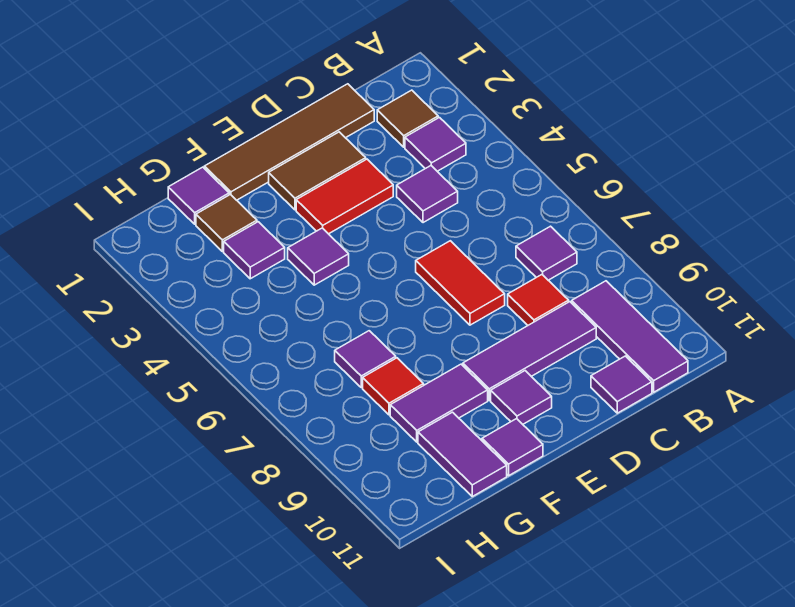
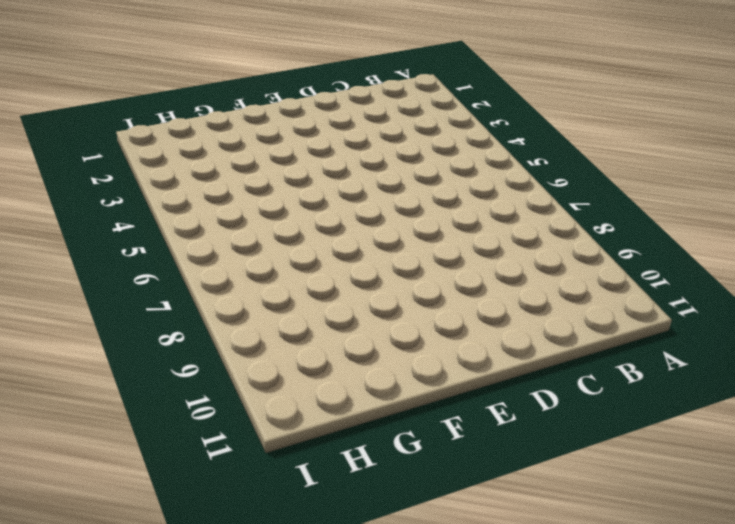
none -> brown 1x1 tile [377,90,438,147]
none -> purple 1x1 tile [405,118,466,171]
none -> purple 1x1 tile [516,226,577,280]

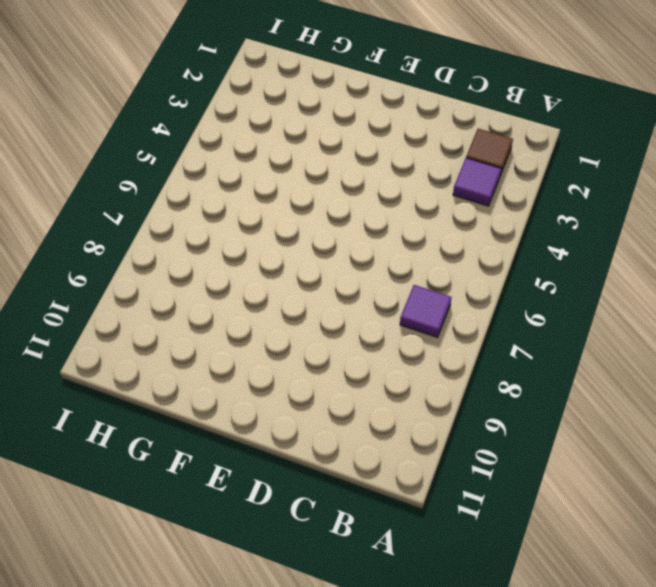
none -> purple 1x3 tile [572,281,688,392]
none -> brown 1x4 tile [204,84,374,200]
none -> purple 1x1 tile [397,166,458,223]

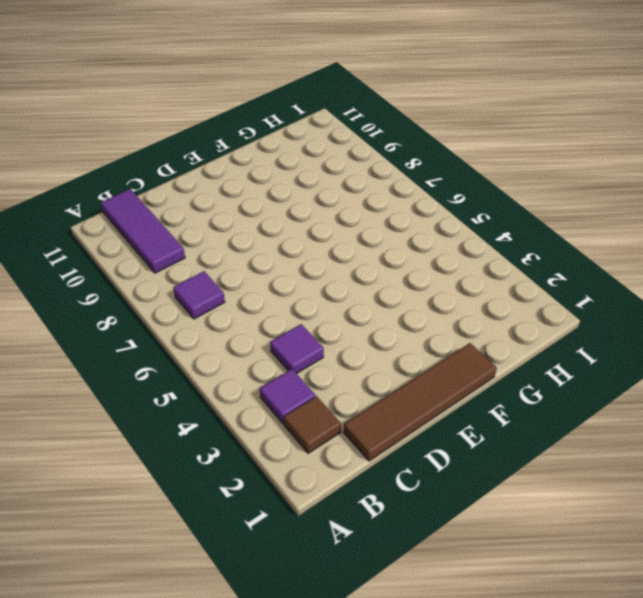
none -> red 1x1 tile [508,275,569,325]
none -> purple 1x3 tile [463,302,596,400]
none -> purple 1x1 tile [591,356,652,413]

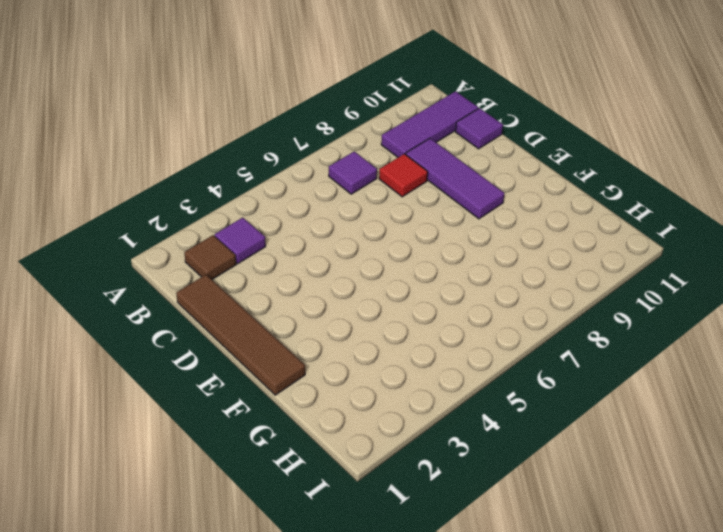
none -> purple 1x1 tile [397,166,458,223]
none -> brown 1x2 tile [269,132,366,210]
none -> red 1x2 tile [296,159,393,234]

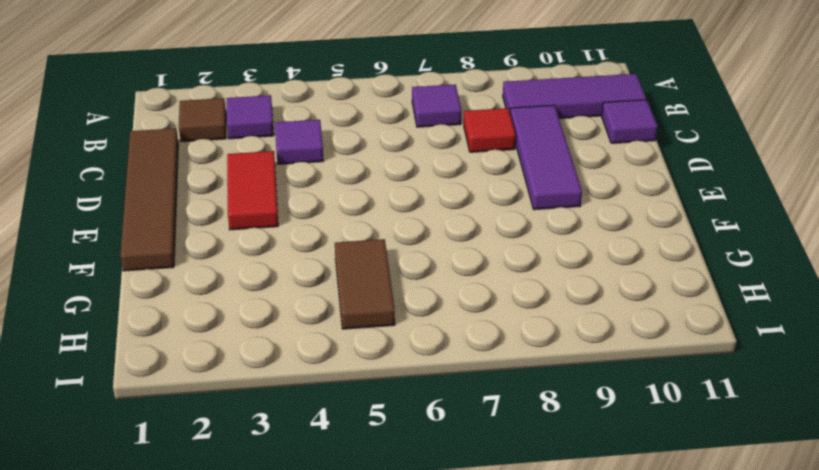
brown 1x2 tile [335,239,395,329] -> brown 1x2 tile moved to [269,132,366,210]
none -> red 1x2 tile [416,241,505,325]
none -> purple 1x1 tile [491,371,552,424]
none -> purple 1x1 tile [288,228,349,285]

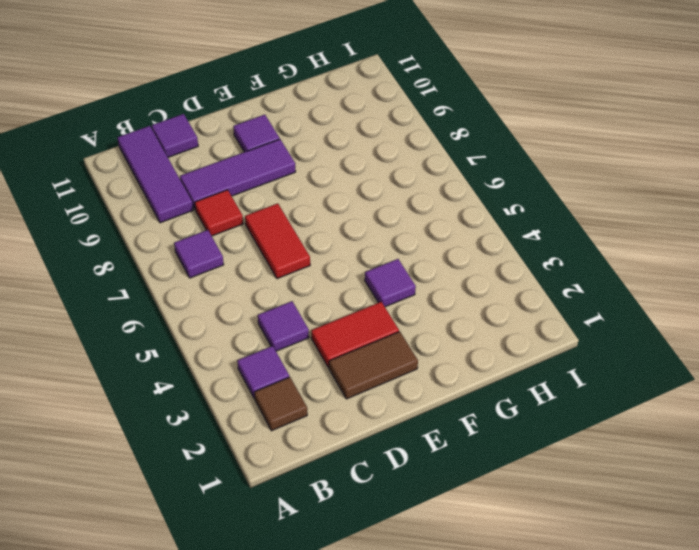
none -> brown 1x4 tile [204,84,374,200]
none -> purple 1x2 tile [390,364,488,442]
none -> purple 1x1 tile [482,419,543,476]

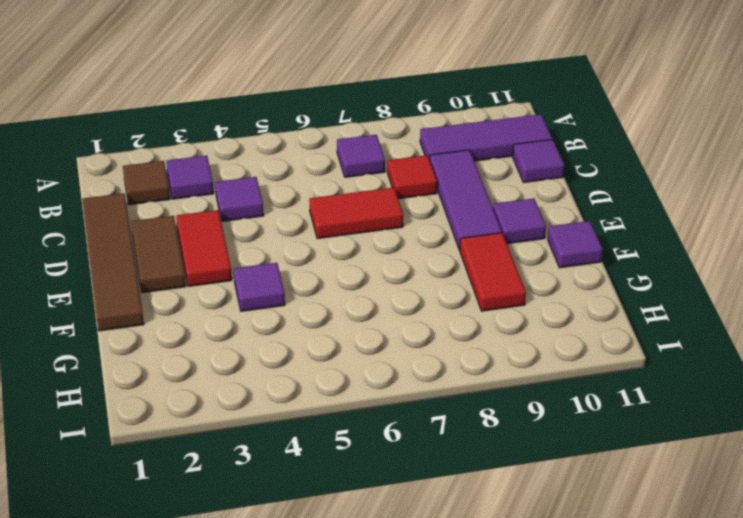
red 1x2 tile [460,233,526,311] -> purple 1x2 tile [390,364,488,442]
none -> purple 1x1 tile [168,167,229,224]
none -> brown 1x1 tile [196,194,257,252]
none -> purple 1x1 tile [224,222,285,279]

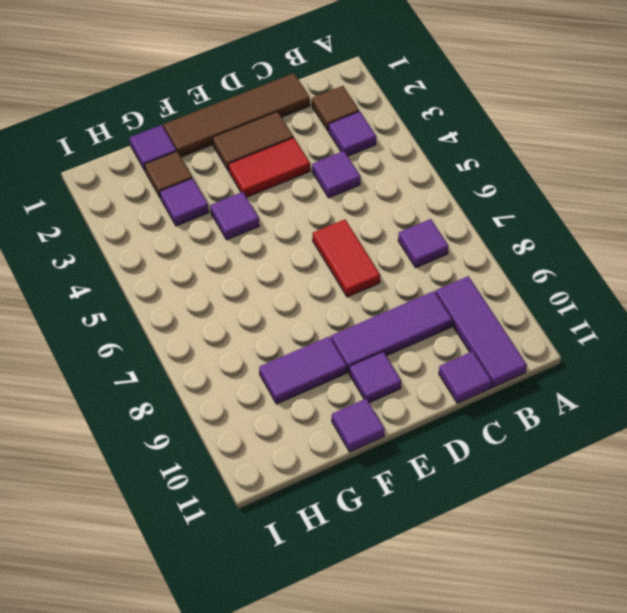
none -> red 1x1 tile [508,275,569,325]
none -> purple 1x1 tile [335,331,396,388]
none -> red 1x1 tile [363,358,424,415]

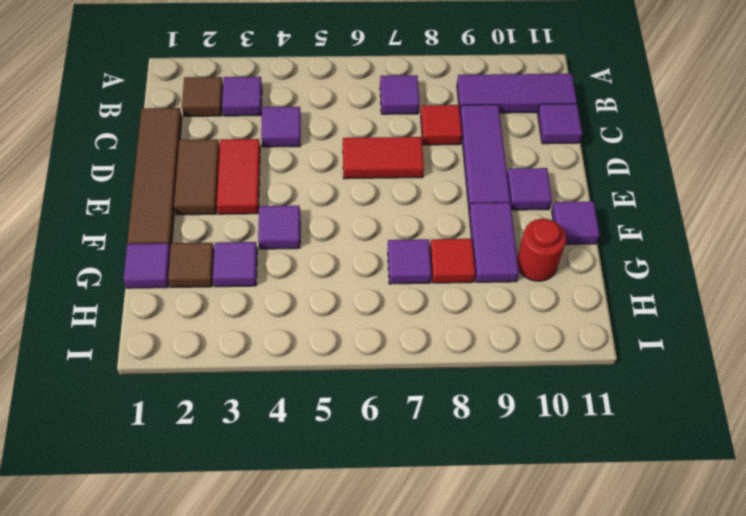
red 1x1 round brick [517,219,566,281] -> purple 1x2 tile [418,412,507,496]

